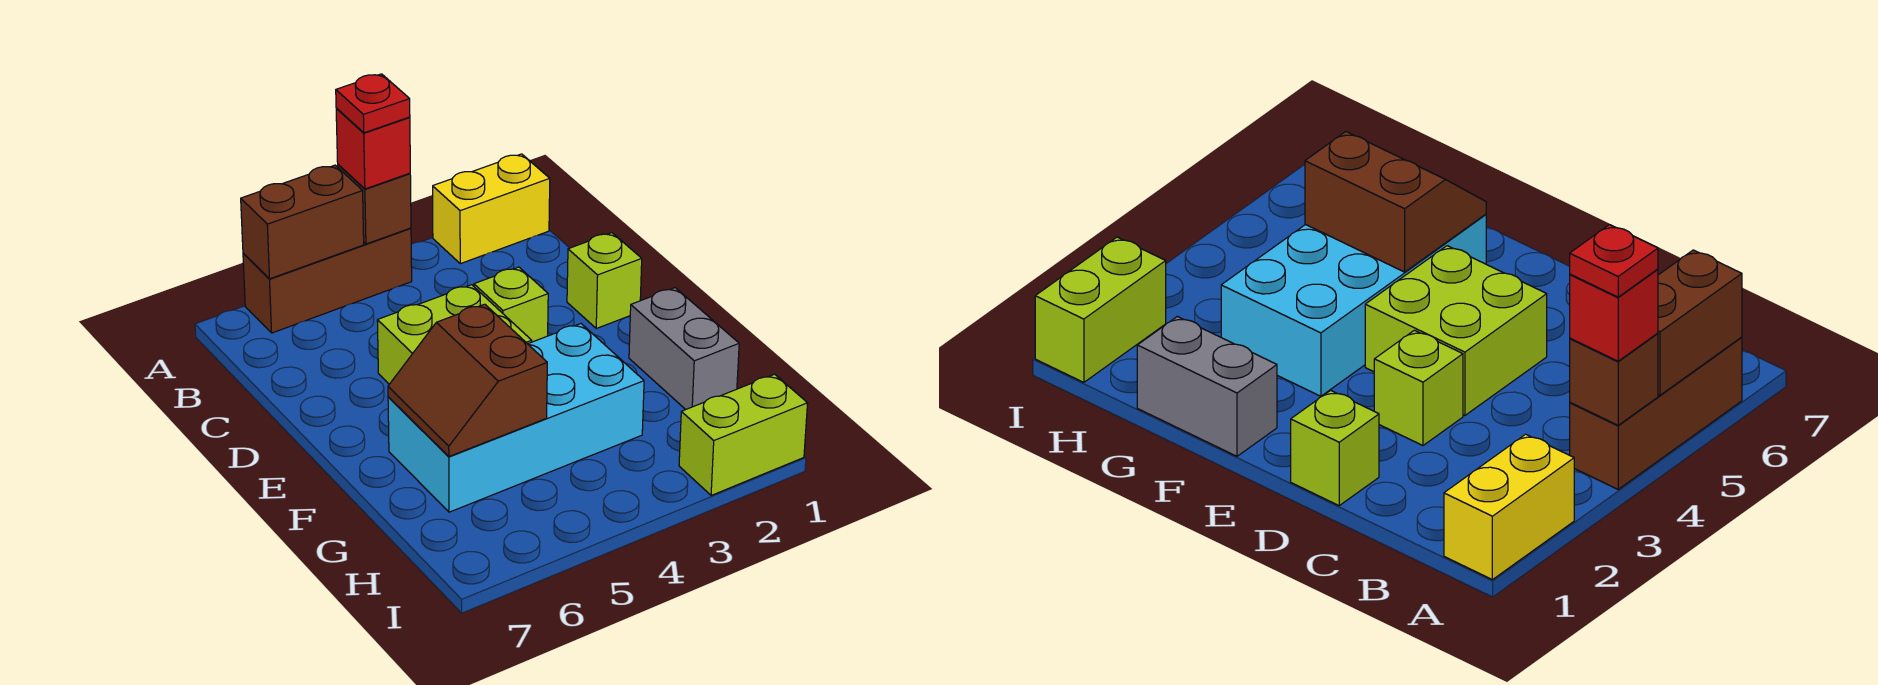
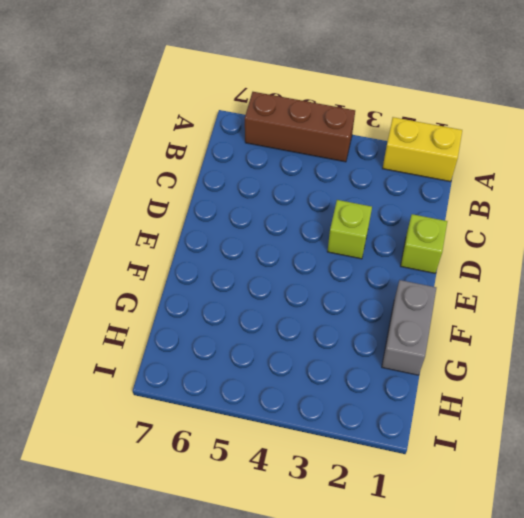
none -> lime 2x2 brick [377,285,532,384]
none -> cyan 2x4 brick [388,324,644,512]
none -> lime 1x2 brick [679,374,808,496]

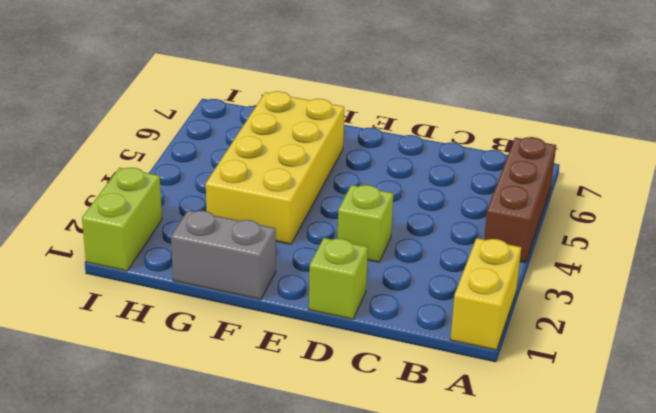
yellow 2x4 brick [206,91,344,244] -> cyan 2x4 brick [388,324,644,512]
none -> lime 2x2 brick [377,285,532,384]
none -> brown 1x1 brick [338,165,411,244]
none -> brown 1x2 brick [241,165,364,279]

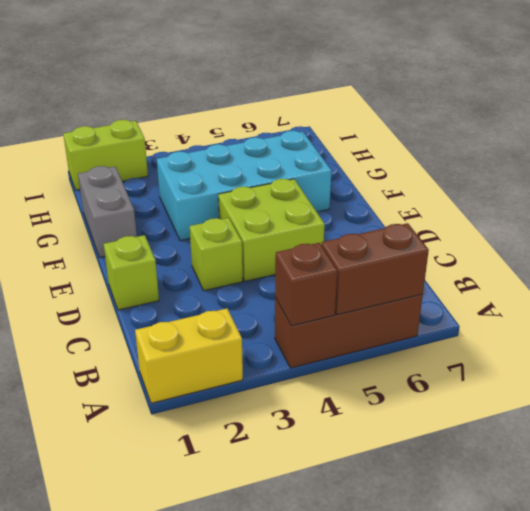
none -> brown 2x2 slope [388,304,547,456]
none -> red 1x1 brick [336,109,410,189]
none -> red 1x1 plate [336,74,410,133]

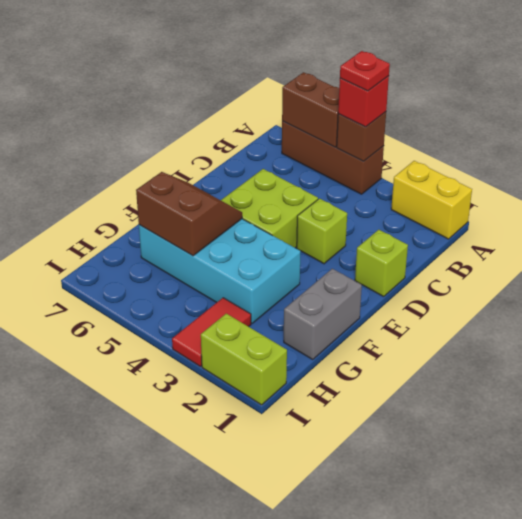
brown 2x2 slope [136,172,242,256] -> brown 2x2 slope turned to [388,304,547,456]
red 1x2 tile [172,298,251,367] -> none

